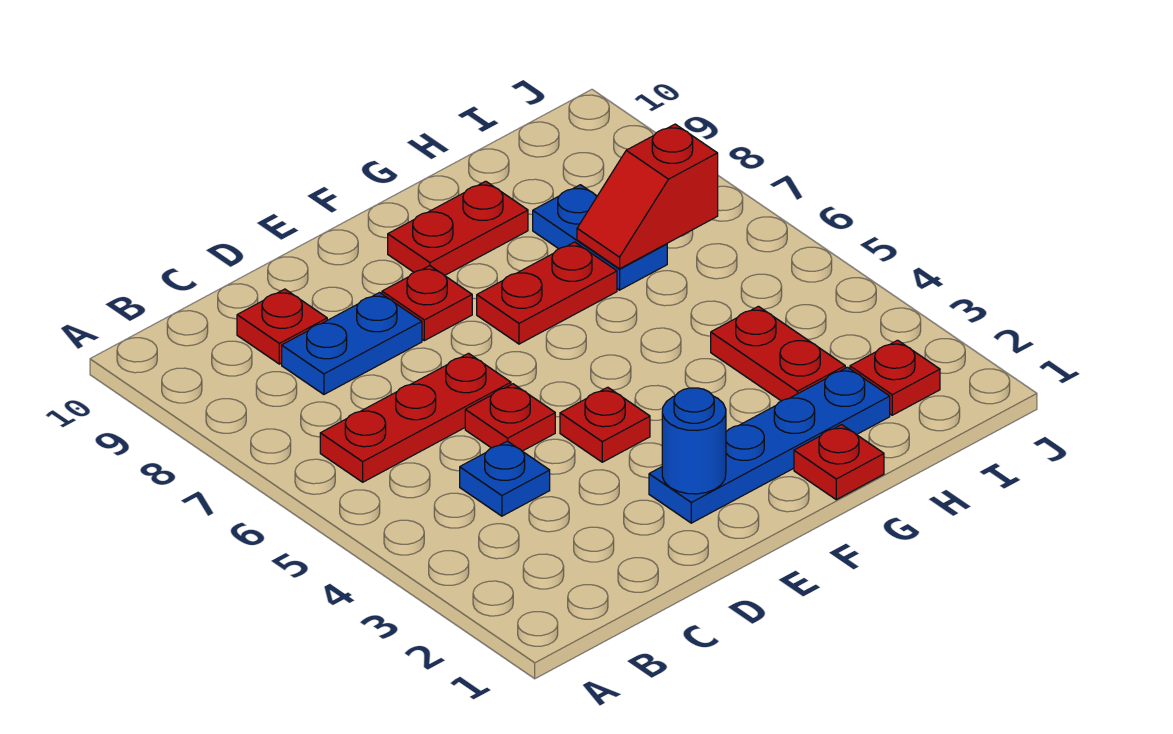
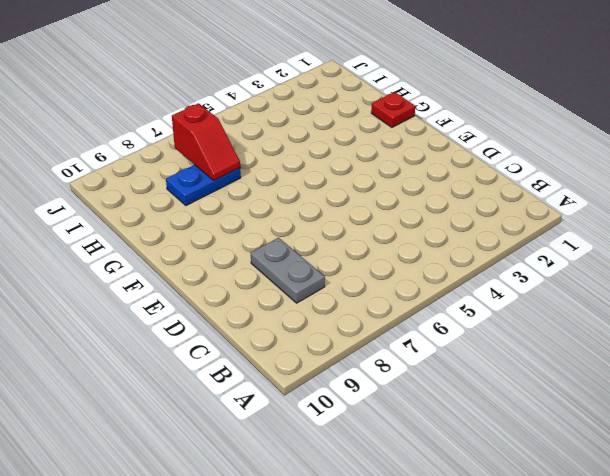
grey 1x2 plate [251,238,325,303] -> blue 1x2 plate [282,293,422,394]
none -> red 1x3 plate [320,353,511,482]
none -> blue 1x1 plate [460,441,550,516]
none -> red 1x1 plate [237,289,327,364]

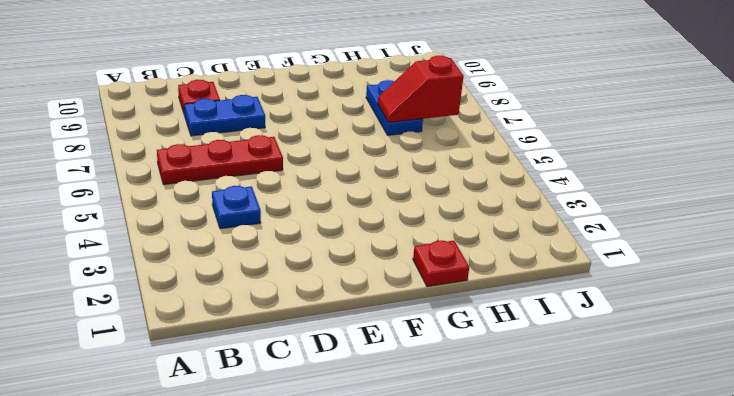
none -> red 1x1 plate [465,384,555,451]
none -> blue 1x4 plate [649,367,890,523]
none -> red 1x1 plate [560,387,650,462]

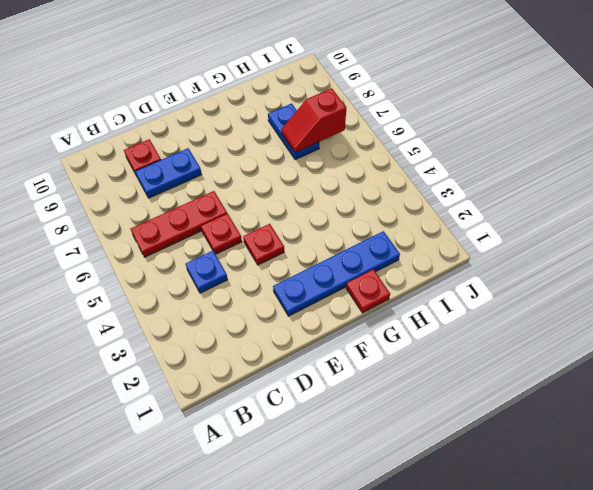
none -> red 1x1 plate [382,266,472,341]
none -> red 1x2 plate [477,242,617,344]
none -> red 1x2 plate [388,181,528,276]

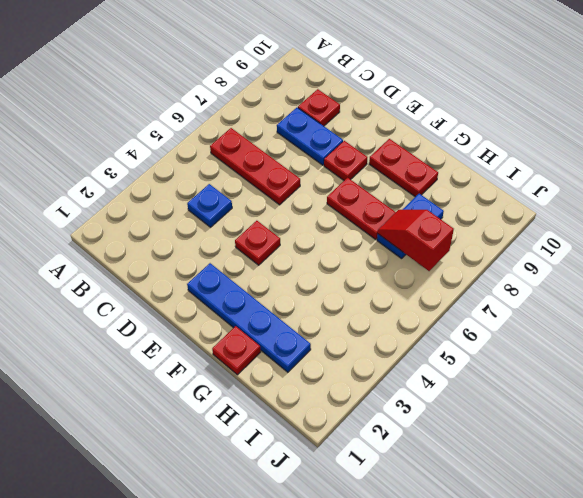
none -> red 1x1 plate [465,384,555,451]
none -> red 1x2 plate [711,306,845,401]
none -> red 1x1 plate [850,340,940,415]

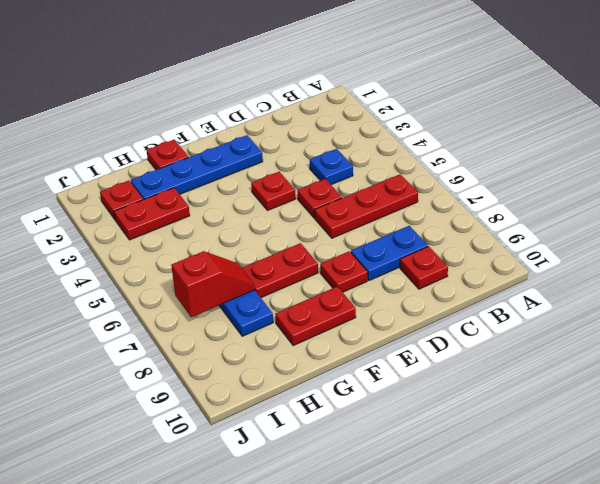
red 1x2 plate [114,188,190,240] -> red 1x2 plate turned to [711,306,845,401]
none -> blue 1x1 round brick [662,388,726,494]

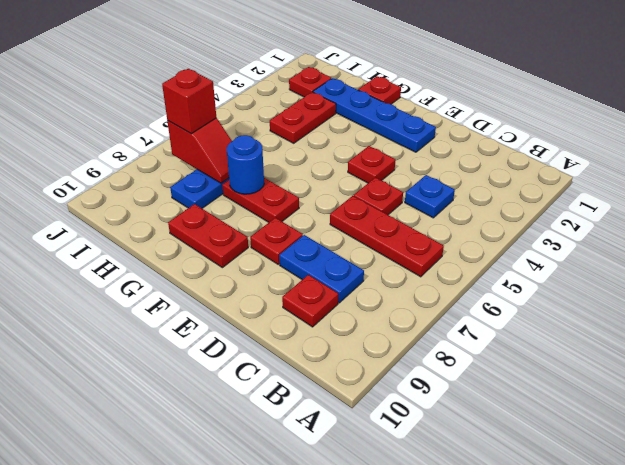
blue 1x1 round brick [227,135,264,194] -> blue 1x1 round brick moved to [662,388,726,494]
red 1x1 brick [162,69,216,133] -> none

